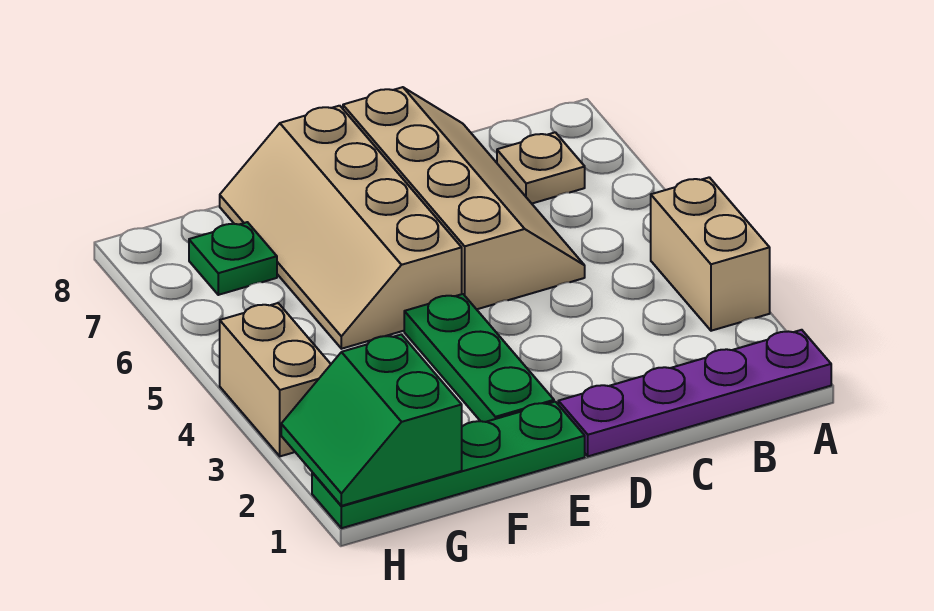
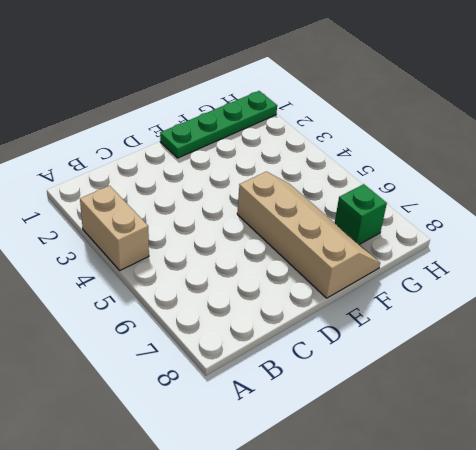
green 1x1 brick [335,184,387,244] -> green 1x1 plate [189,222,277,295]
none -> purple 1x4 plate [558,330,831,456]
none -> tan 1x1 plate [497,132,585,203]

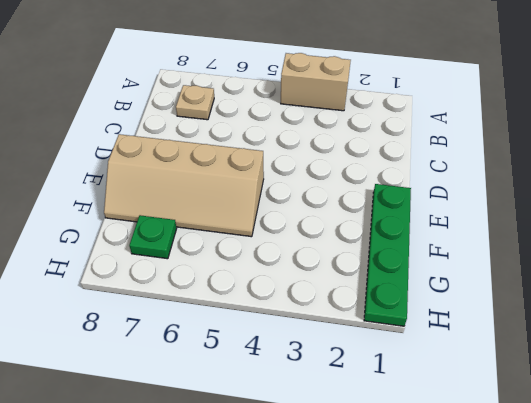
none -> purple 1x4 plate [558,330,831,456]
none -> tan 2x4 slope [343,87,585,309]

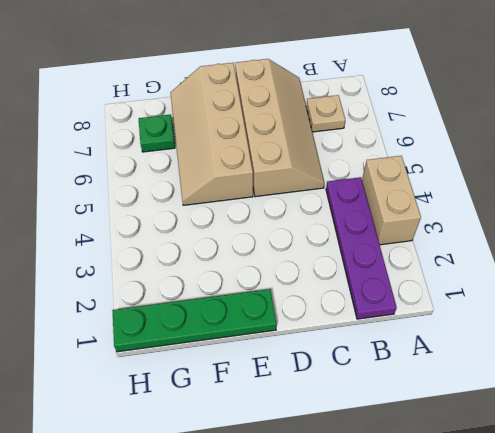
purple 1x4 plate [326,177,397,319] -> purple 1x4 plate turned to [558,330,831,456]
none -> green 1x3 plate [404,294,554,422]
none -> tan 1x2 brick [220,303,331,456]

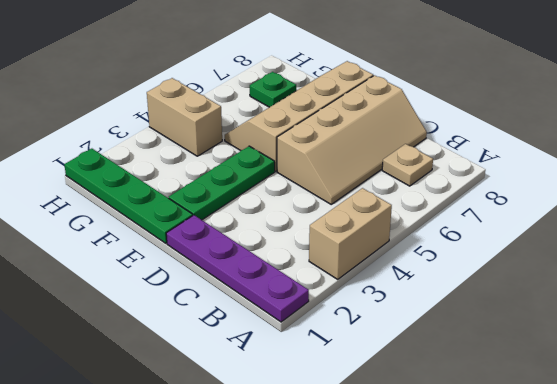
tan 1x2 brick [147,78,222,156] -> tan 1x2 brick turned to [220,303,331,456]
none -> green 2x2 slope [281,334,462,506]

